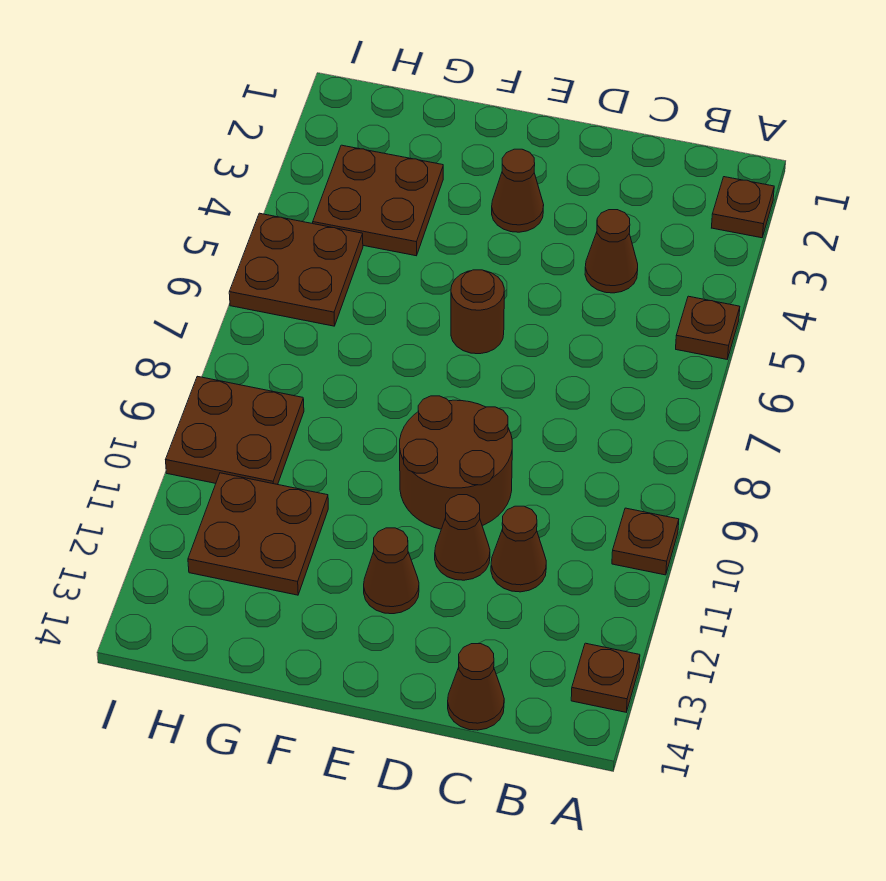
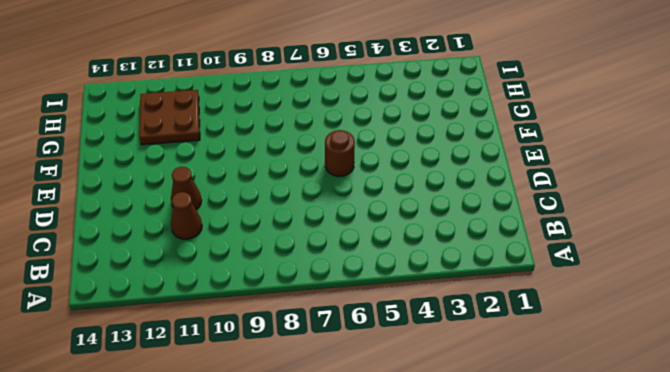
none -> brown 1x1 plate [712,177,774,238]
none -> brown 1x1 plate [676,296,740,359]
none -> brown 1x1 plate [612,508,679,575]

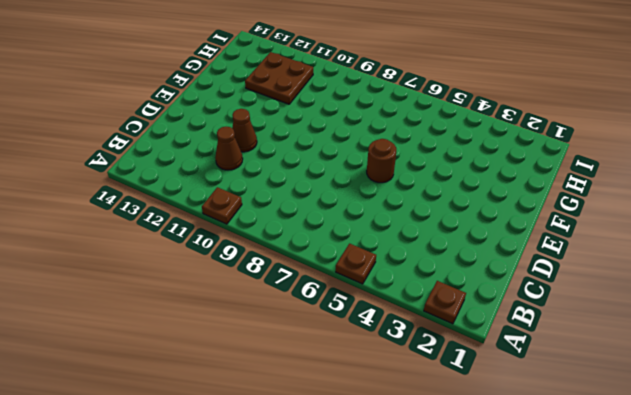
none -> brown 1x1 plate [571,643,640,712]
none -> brown 1x1 cone [585,210,638,293]
none -> brown 1x1 cone [448,644,504,730]

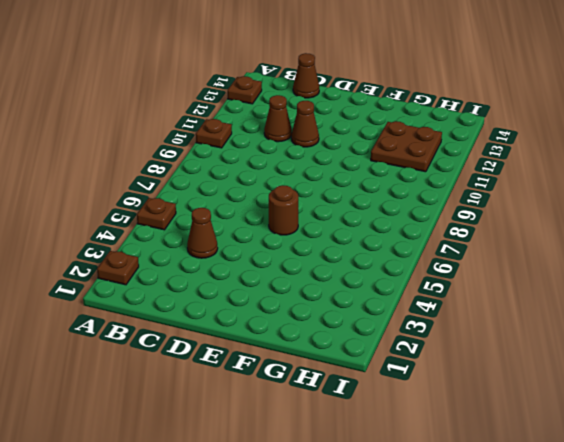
none -> brown 2x2 round brick [400,396,512,529]
none -> brown 1x1 cone [492,149,544,232]
none -> brown 1x1 cone [364,528,419,614]

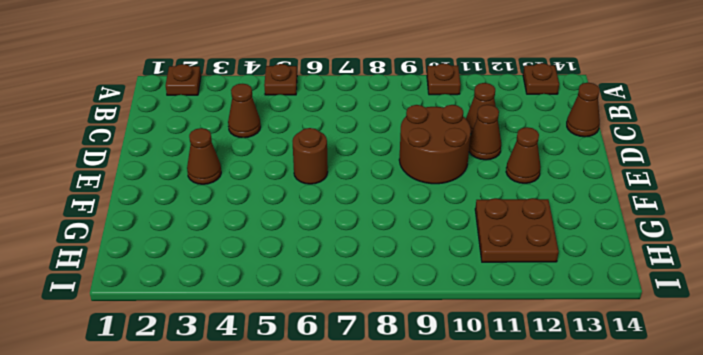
none -> brown 2x2 plate [313,145,443,256]
none -> brown 2x2 plate [229,213,363,326]
none -> brown 2x2 plate [166,376,304,485]

